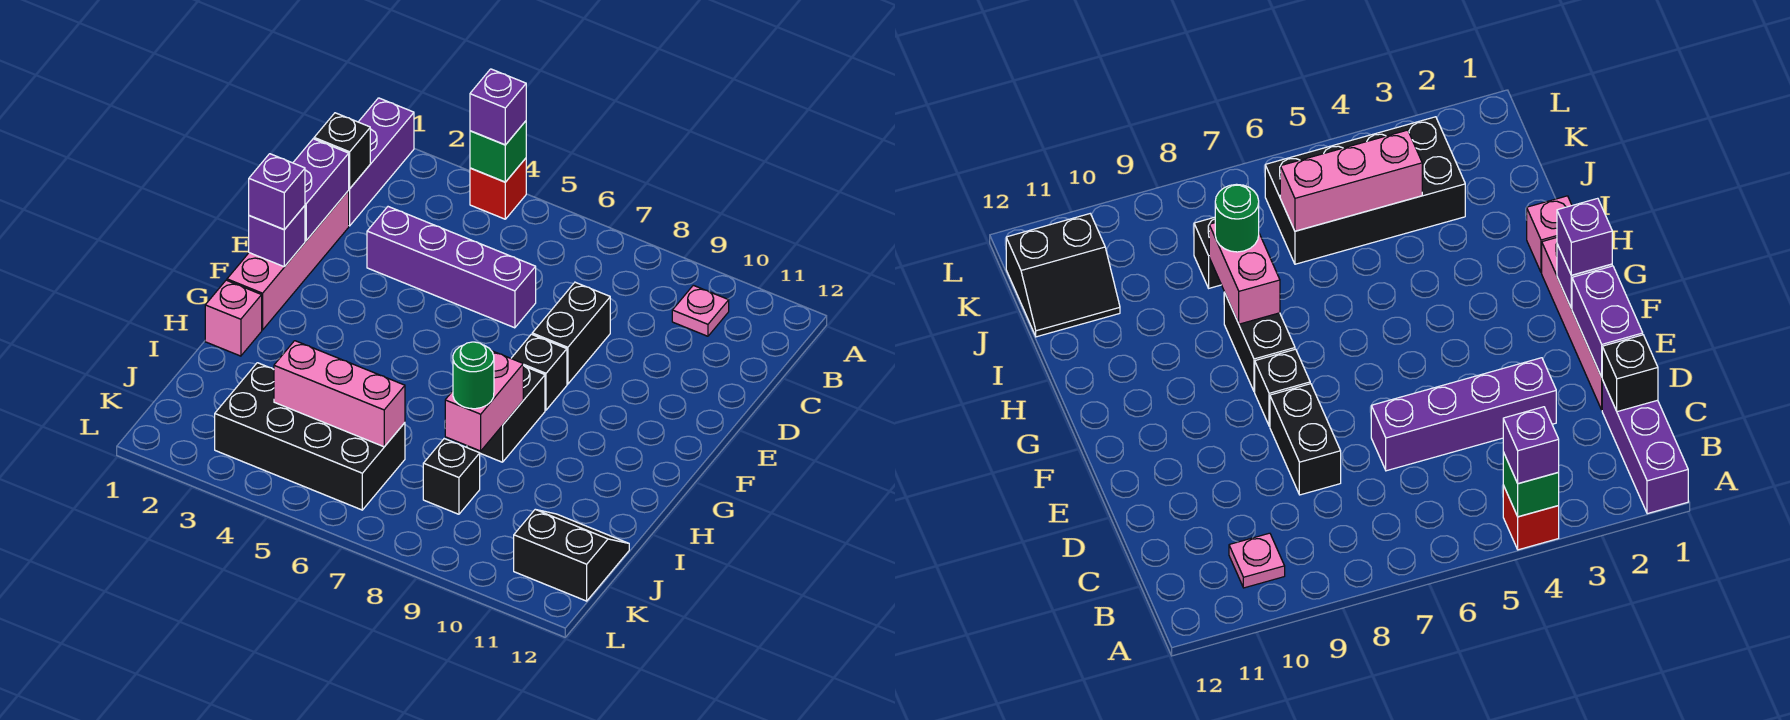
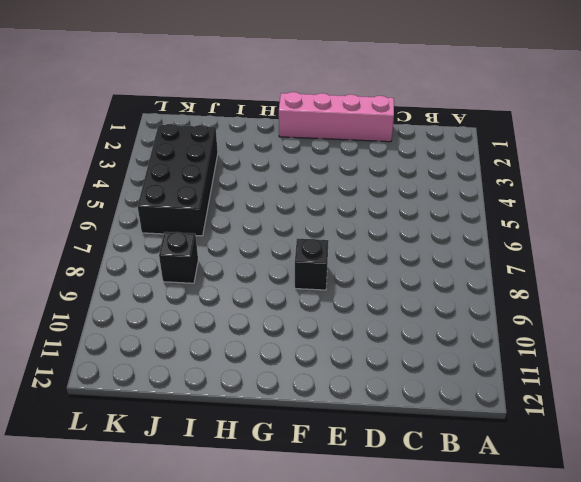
none -> purple 1x3 brick [348,98,414,226]
none -> red 1x1 brick [470,158,526,219]
none -> pink 1x1 plate [672,285,729,336]

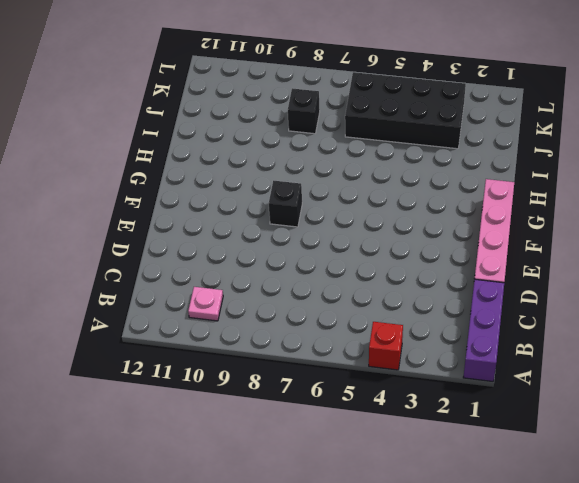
none -> purple 1x4 brick [367,207,536,328]
none -> black 1x2 brick [532,282,610,384]
none -> black 1x2 brick [467,366,545,462]

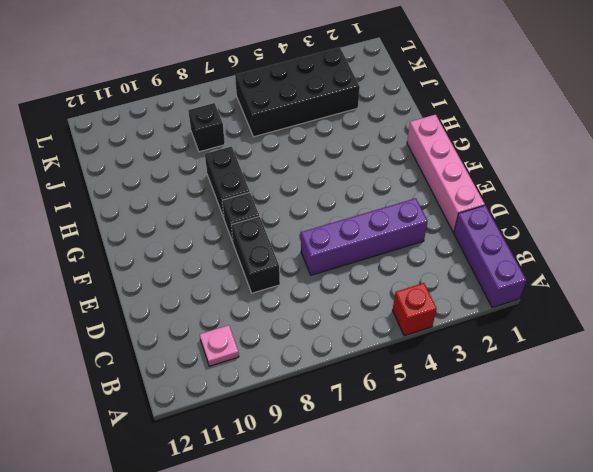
none -> pink 1x1 brick [205,280,262,356]
none -> black 2x2 slope [514,510,629,601]
none -> green 1x1 brick [470,121,526,182]

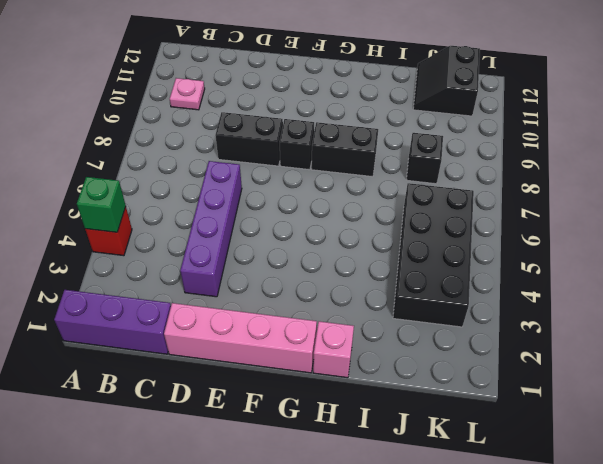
none -> black 1x1 brick [314,113,370,189]
none -> purple 1x2 brick [293,139,349,241]
none -> purple 1x1 brick [249,206,305,267]

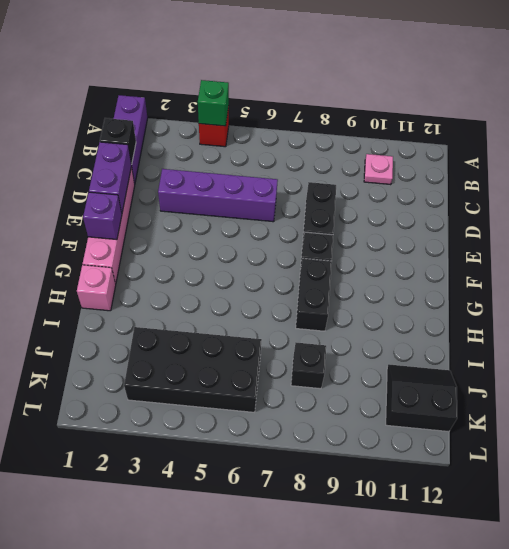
none -> pink 1x2 brick [445,351,523,451]
none -> pink 1x3 brick [274,341,405,447]
none -> purple 1x1 brick [470,69,526,145]

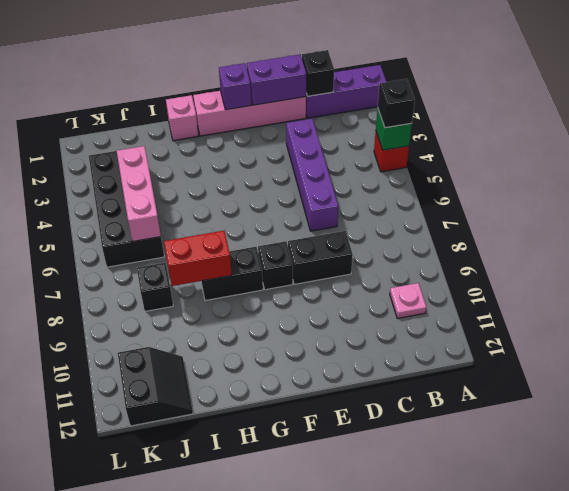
black 1x1 brick [378,79,415,128] -> purple 1x1 brick [470,69,526,145]
red 1x2 brick [164,231,232,286] -> pink 1x2 brick [445,351,523,451]
none -> purple 1x1 brick [249,154,305,229]
none -> green 1x1 round brick [453,342,494,409]

